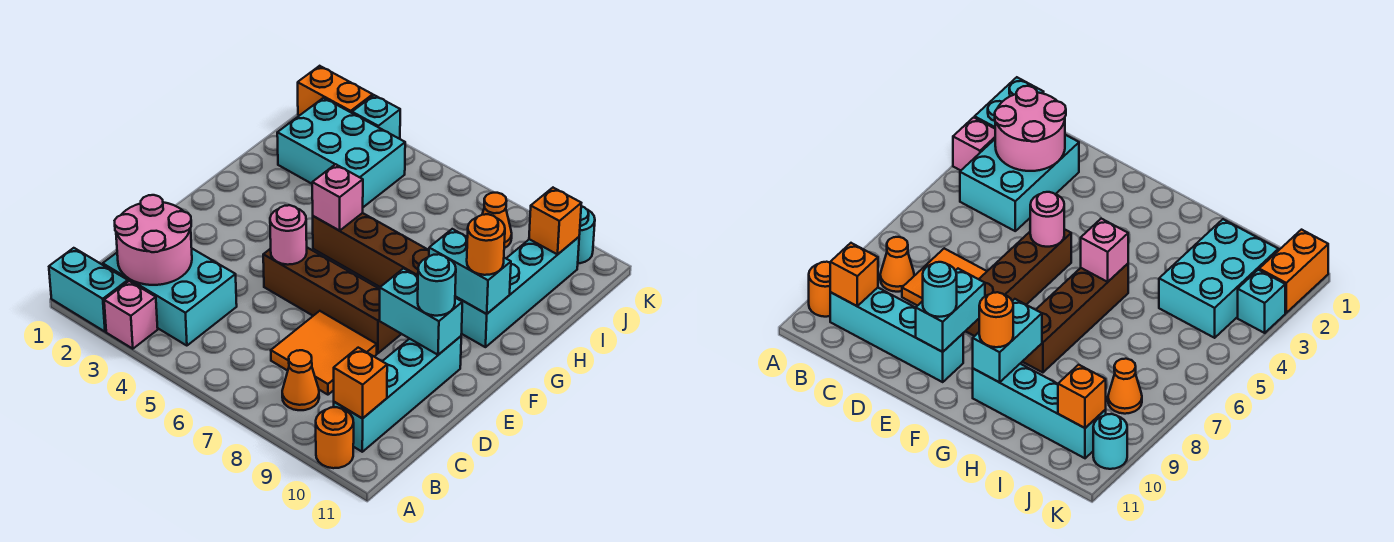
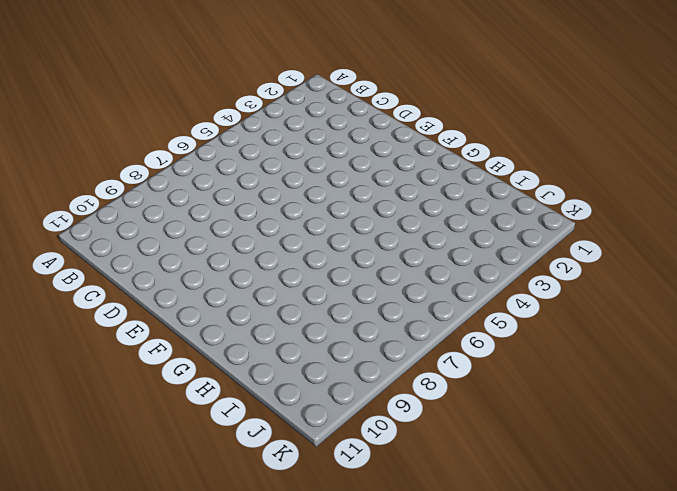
none -> cyan 1x2 brick [49,248,128,332]
none -> pink 1x1 brick [104,281,158,349]
none -> orange 1x1 round brick [316,407,354,468]

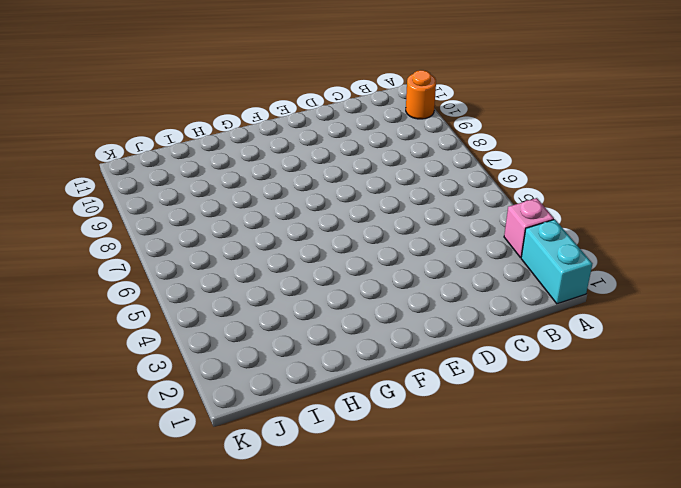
none -> cyan 2x3 brick [103,249,237,346]
none -> orange 1x1 cone [282,350,319,410]
none -> cyan 1x4 brick [334,336,461,452]

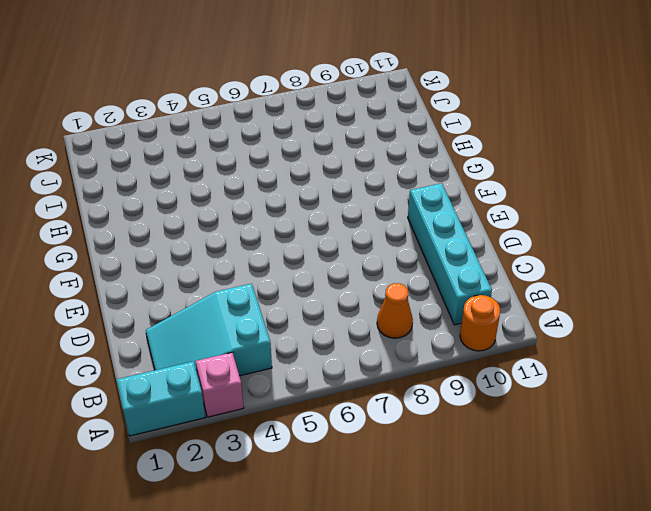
cyan 2x3 slope [146,284,272,376] -> cyan 2x3 brick [103,249,237,346]
none -> orange 2x2 tile [271,311,377,395]
none -> brown 1x4 brick [263,248,401,353]
none -> brown 1x4 brick [313,213,429,287]

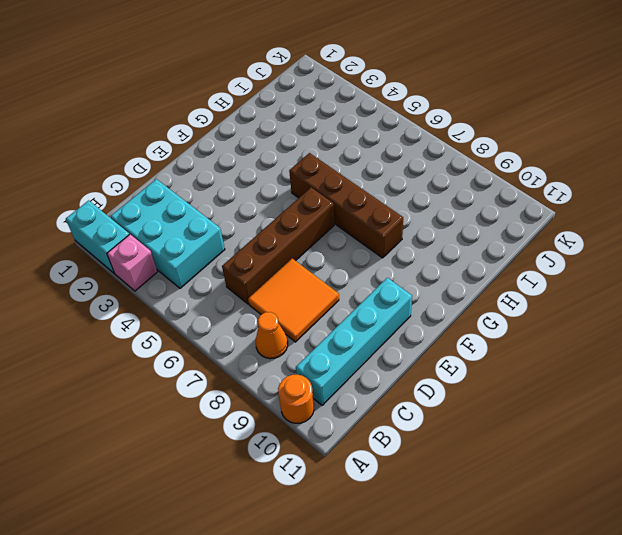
brown 1x4 brick [222,188,334,304] -> brown 1x4 brick turned to [263,248,401,353]
none -> cyan 1x4 brick [458,237,579,347]
none -> cyan 2x3 brick [277,98,405,207]
none -> orange 1x1 cone [482,193,512,248]

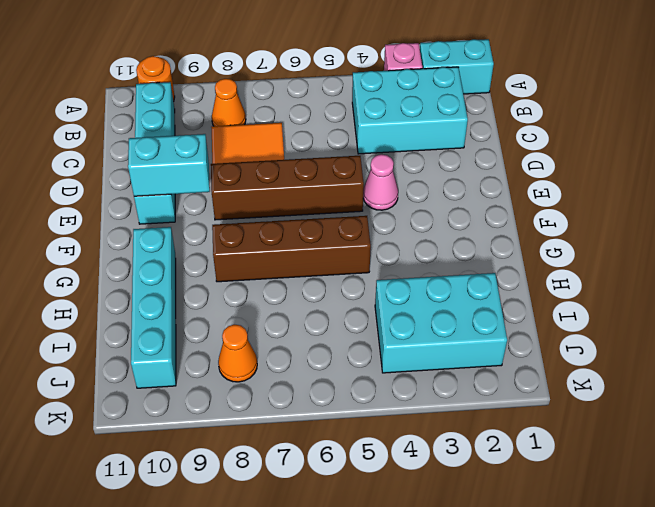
pink 1x1 cone [363,154,398,210] -> none
none -> orange 1x2 brick [298,66,373,116]
none -> cyan 1x1 brick [352,95,400,139]
none -> cyan 1x1 round brick [578,206,595,263]

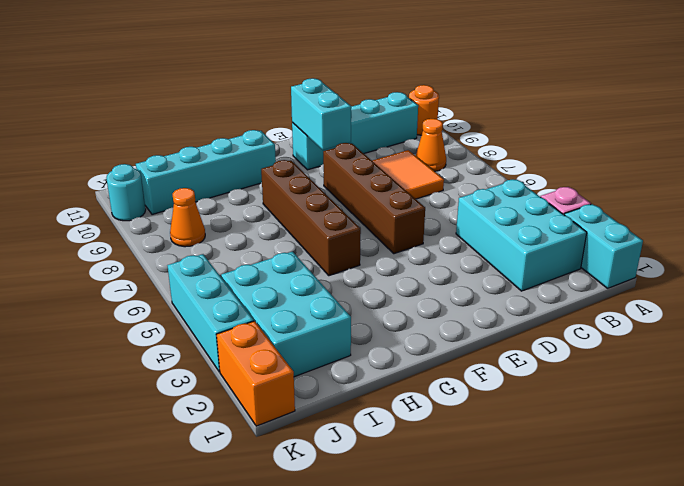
cyan 1x3 brick [167,254,254,372] -> cyan 1x1 brick [352,95,400,139]
none -> pink 2x2 round brick [115,195,192,285]
none -> orange 1x1 brick [334,348,387,419]
none -> pink 1x1 round brick [270,205,307,265]

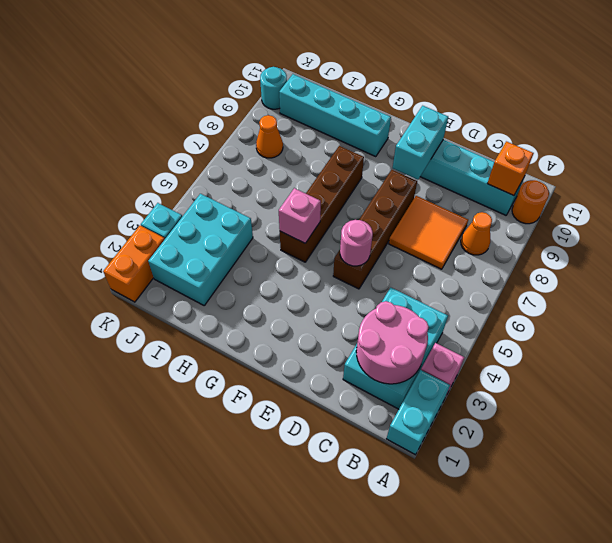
none -> cyan 1x2 brick [429,229,511,314]
none -> orange 1x1 brick [529,188,581,254]
none -> cyan 1x1 round brick [418,254,456,316]

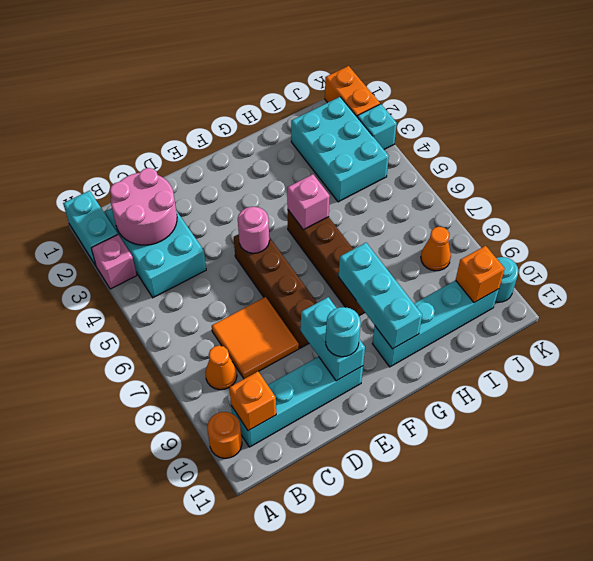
cyan 1x3 brick [339,243,422,349] -> cyan 1x2 brick [429,229,511,314]
none -> orange 1x1 round brick [467,214,505,275]

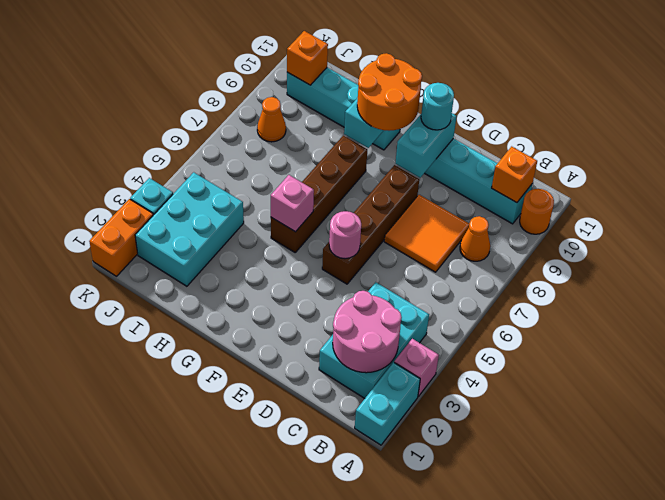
orange 2x2 round brick [357,53,422,131] -> orange 1x1 round brick [467,214,505,275]
none -> cyan 1x1 round brick [578,206,595,263]

